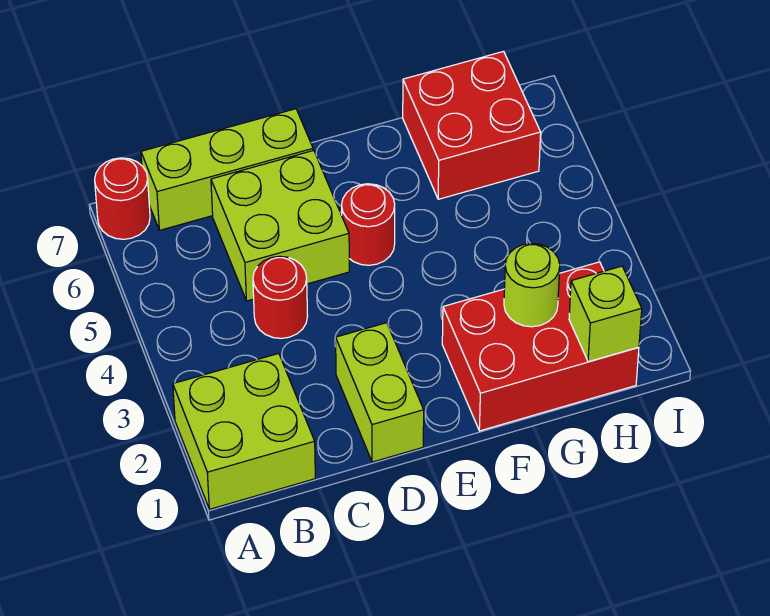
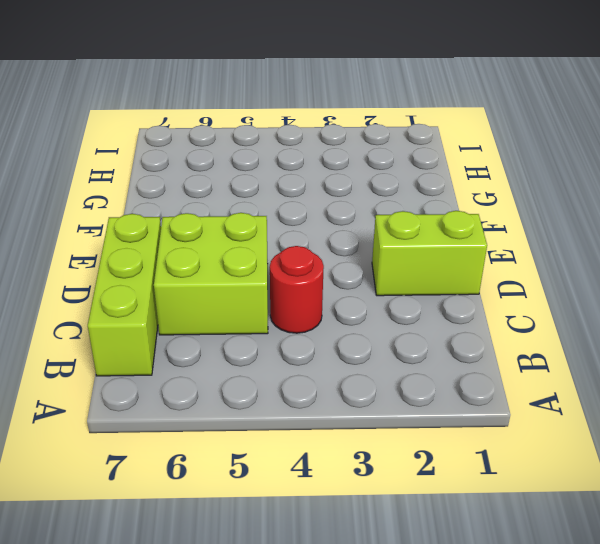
none -> lime 2x2 brick [173,354,315,509]
none -> red 1x1 round brick [95,158,150,239]

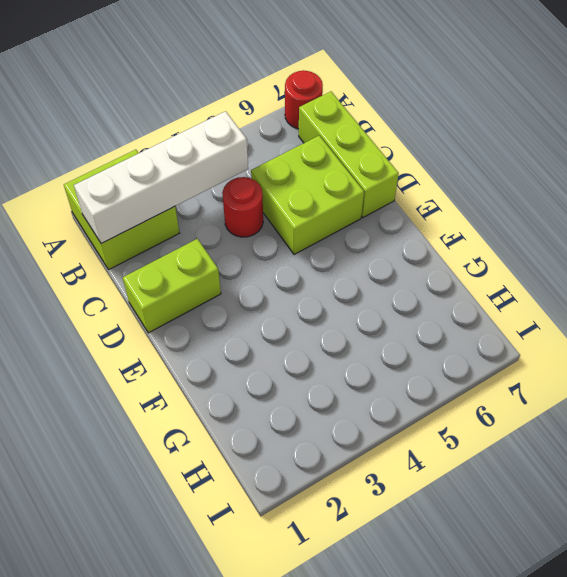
white 1x4 brick [74,111,248,244] -> none
none -> red 1x1 round brick [342,184,395,265]
none -> red 2x3 brick [442,262,639,431]

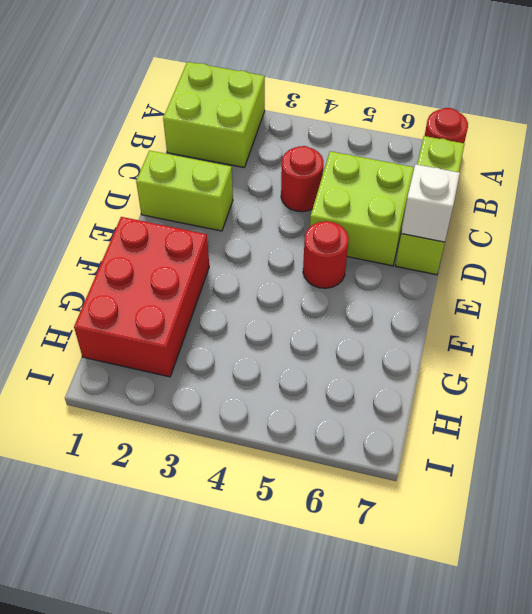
white 1x1 brick [401,164,460,242] -> none
none -> red 2x2 brick [403,51,541,199]
none -> lime 1x1 round brick [504,243,560,327]

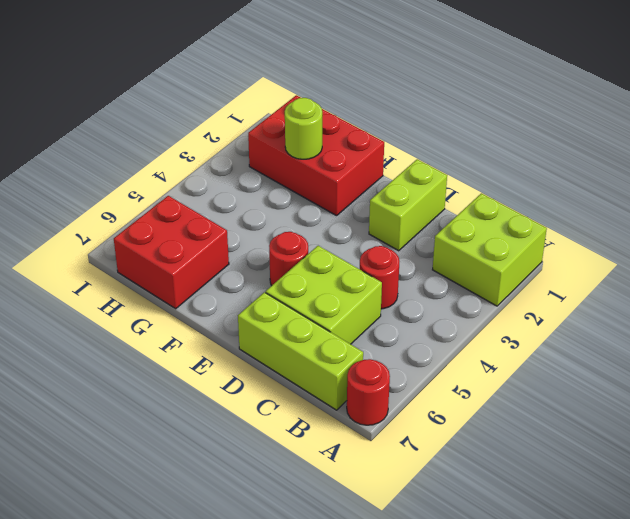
none -> lime 1x1 brick [569,266,642,362]

